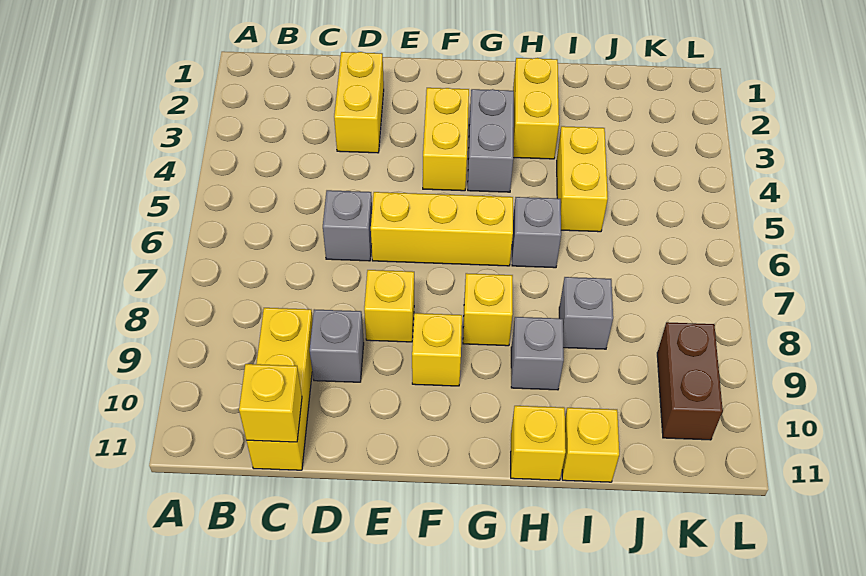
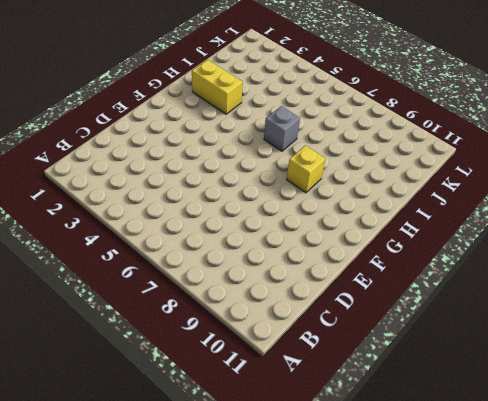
none -> yellow 1x3 brick [247,308,313,470]
none -> yellow 1x2 brick [334,52,384,153]
none -> grey 1x1 brick [323,190,372,261]

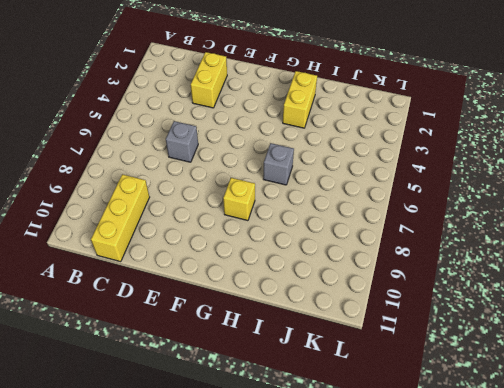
none -> grey 1x1 brick [310,309,364,382]
none -> yellow 1x3 brick [371,192,513,266]
none -> yellow 1x1 brick [364,270,414,342]

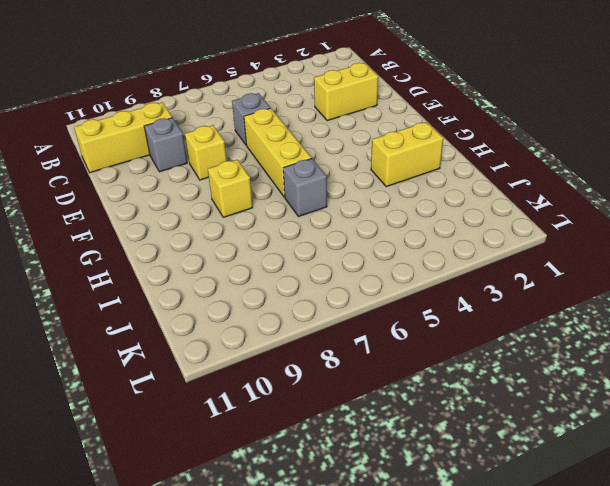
none -> yellow 1x2 brick [423,88,469,191]
none -> yellow 1x1 brick [412,313,462,386]
none -> grey 1x2 brick [468,89,514,192]

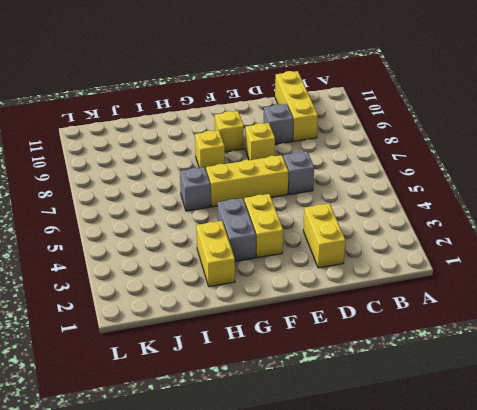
none -> grey 1x1 brick [511,317,564,390]
none -> yellow 1x1 brick [511,406,566,480]
none -> yellow 1x2 brick [557,126,608,232]

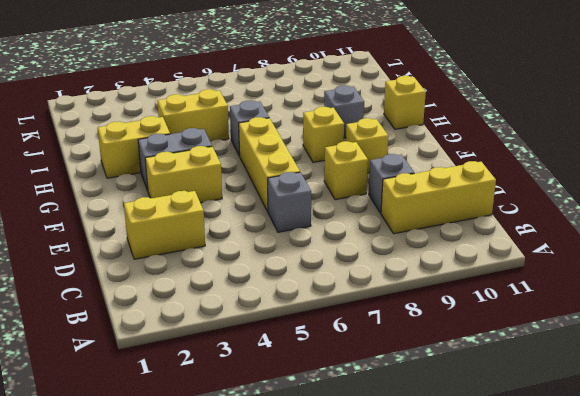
none -> grey 1x1 brick [559,277,613,349]
none -> yellow 1x1 brick [562,408,619,482]
none -> brown 1x2 brick [657,322,723,440]

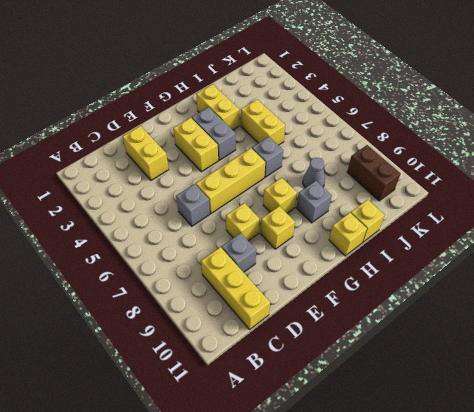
grey 1x1 cone [303,158,325,188] -> grey 1x1 brick [559,277,613,349]
none -> yellow 1x1 brick [239,364,302,442]

